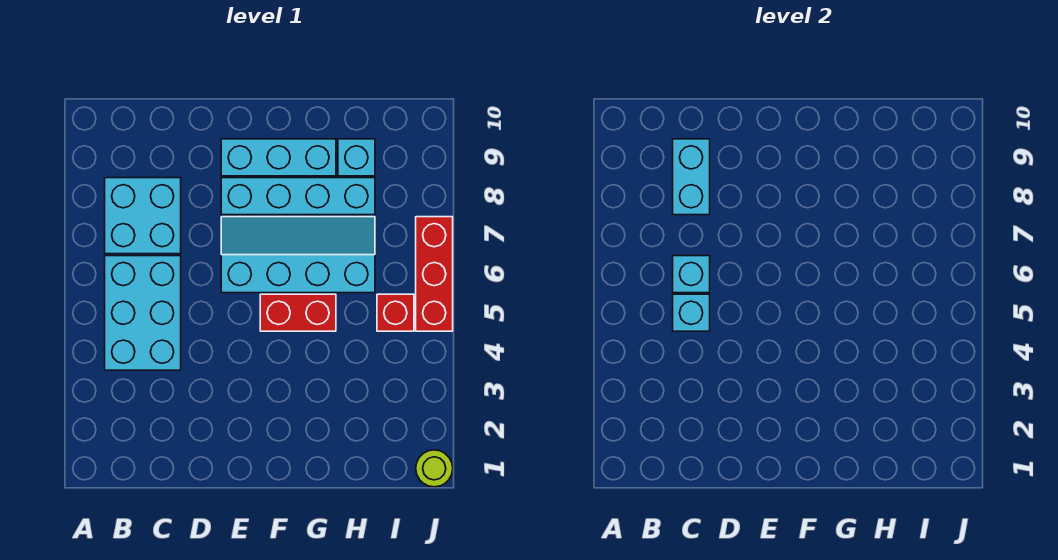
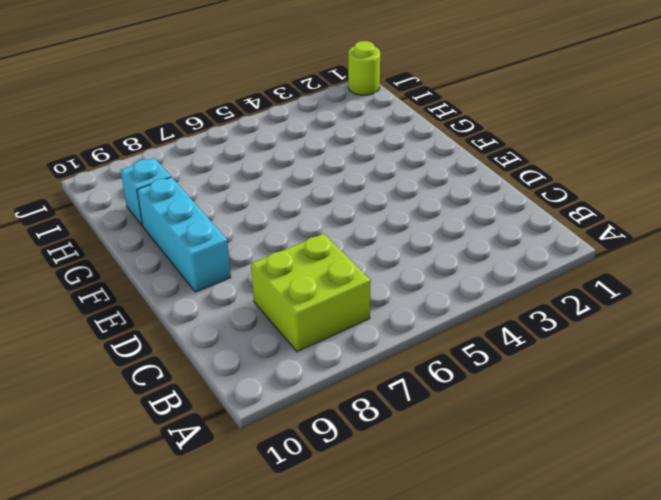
lime 2x2 brick [251,234,371,352] -> cyan 2x2 brick [105,178,181,254]
none -> cyan 2x3 brick [105,256,181,370]
none -> cyan 2x4 slope [221,217,375,293]
none -> cyan 1x4 brick [221,178,375,215]

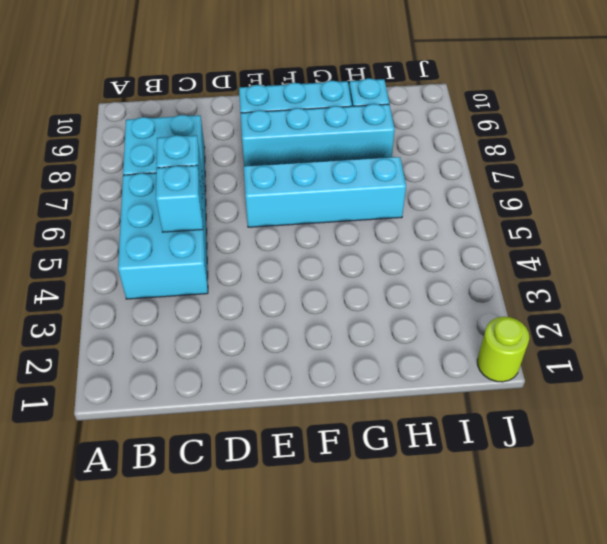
none -> red 1x2 brick [260,294,336,331]
none -> red 1x1 brick [377,294,414,331]
none -> red 1x3 brick [416,217,453,331]

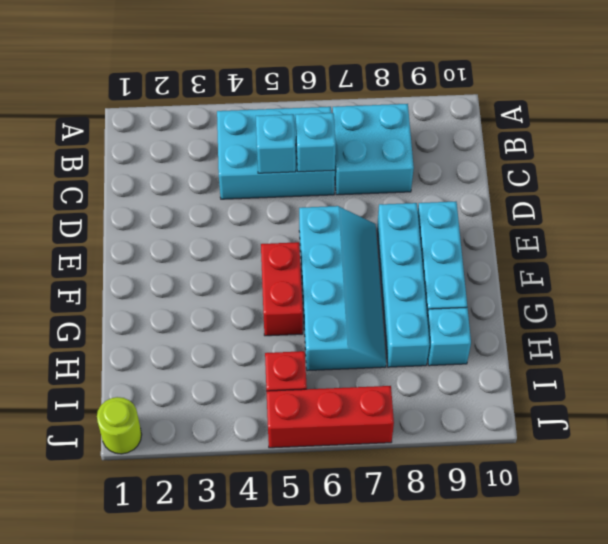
none -> cyan 1x2 brick [673,139,710,215]

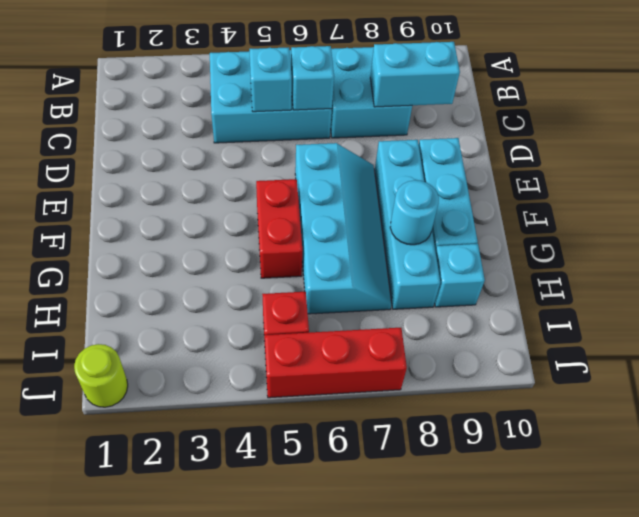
cyan 1x1 round brick [390,180,439,245] -> none

